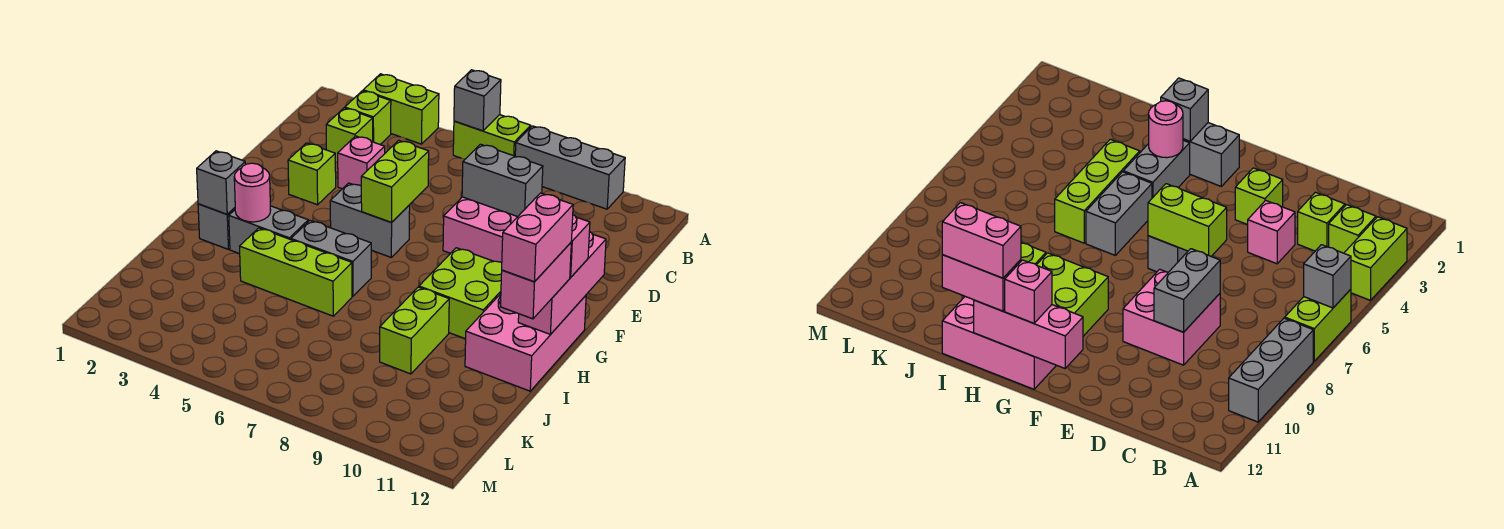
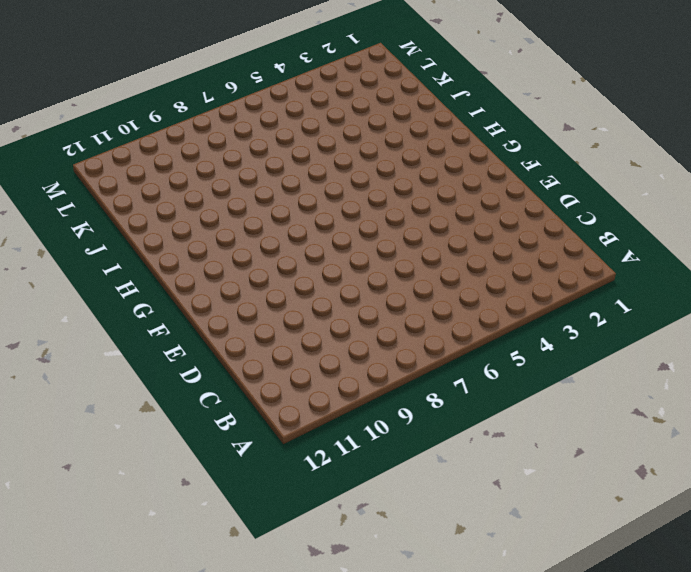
none -> lime 1x2 brick [363,74,439,144]
none -> lime 1x2 brick [453,115,531,159]
none -> grey 1x3 brick [515,126,625,209]

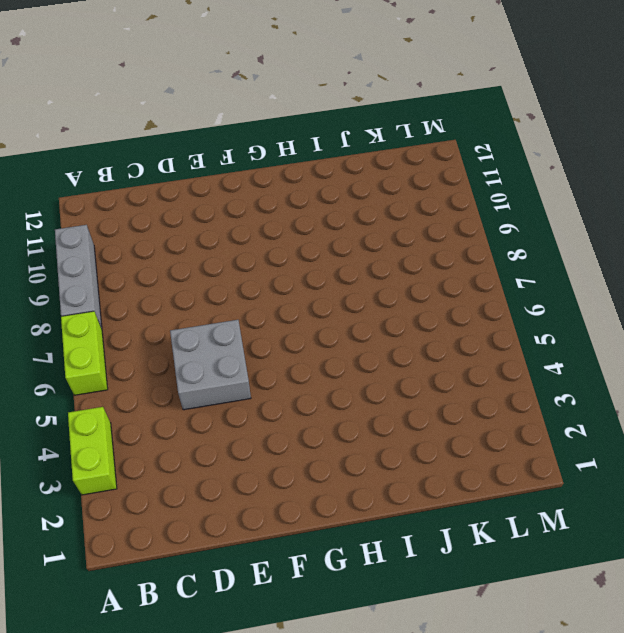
grey 2x2 brick [170,320,251,410] -> none
none -> lime 1x1 brick [345,91,391,144]
none -> lime 1x1 brick [326,108,373,162]
none -> pink 1x1 brick [338,136,385,189]

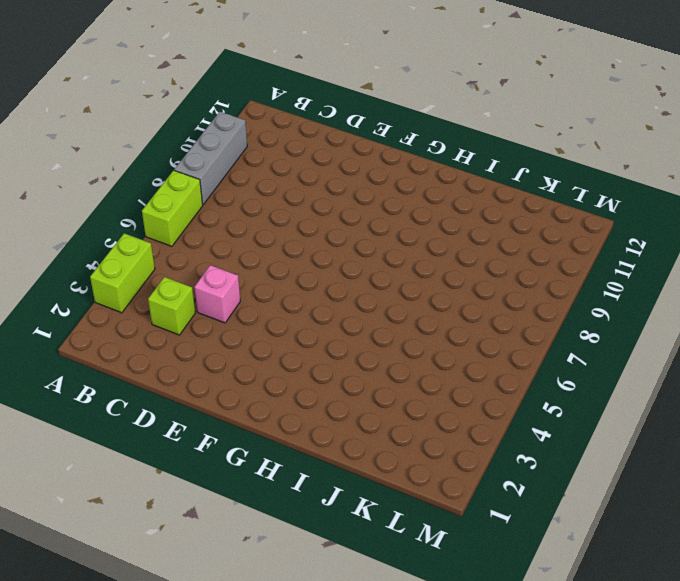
none -> lime 1x1 brick [345,91,391,144]
none -> pink 2x2 brick [443,197,517,263]
none -> lime 1x1 brick [288,143,336,205]

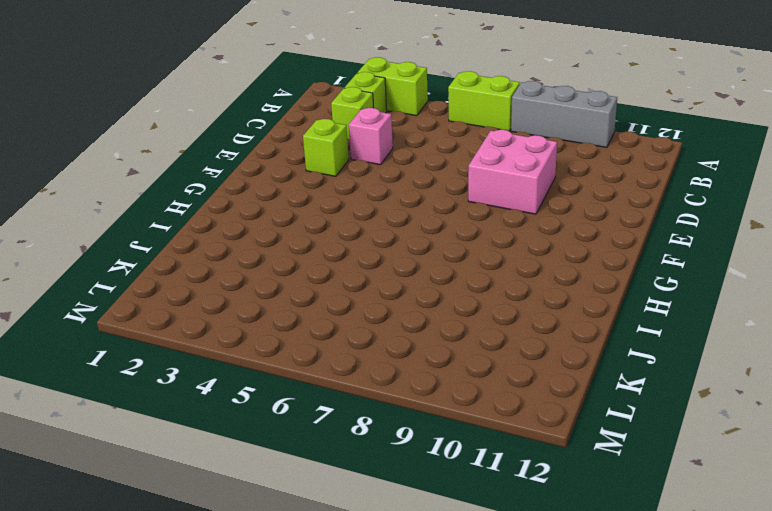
none -> grey 1x2 brick [330,183,410,257]
none -> grey 1x2 brick [198,204,235,249]
none -> lime 2x2 brick [419,248,502,339]

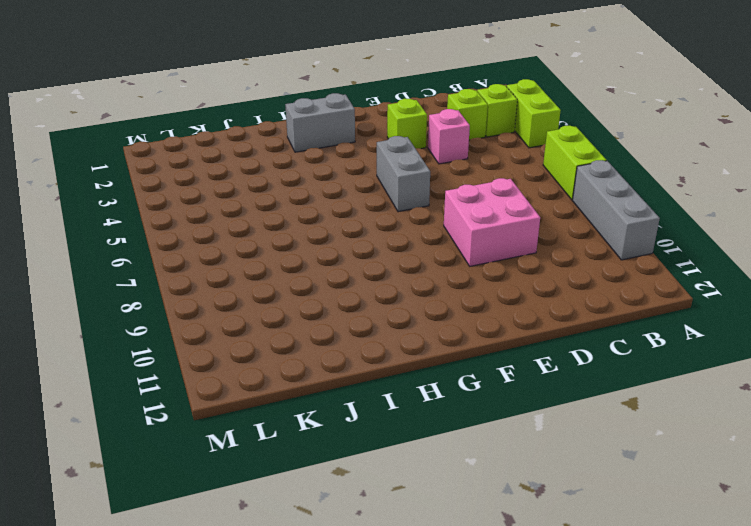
none -> lime 2x2 brick [419,248,502,339]
none -> pink 2x3 brick [465,294,586,391]
none -> grey 1x2 brick [229,206,308,254]

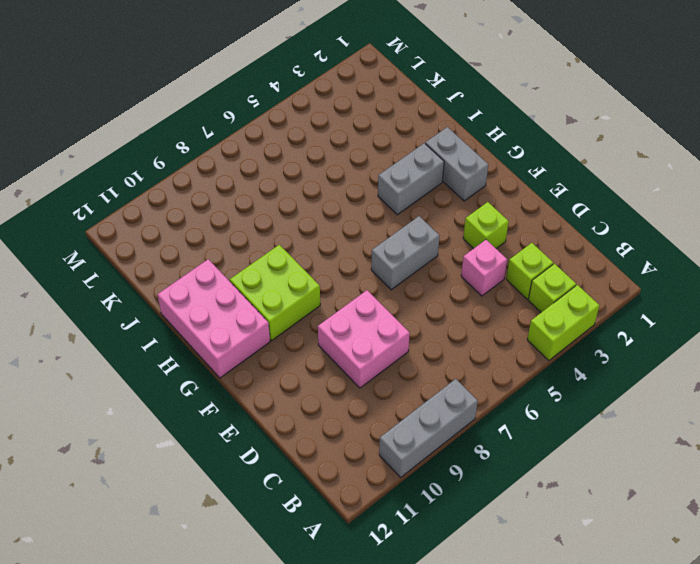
none -> lime 1x2 brick [453,115,531,159]
none -> grey 1x2 brick [291,221,371,296]
none -> lime 1x3 brick [240,228,352,316]

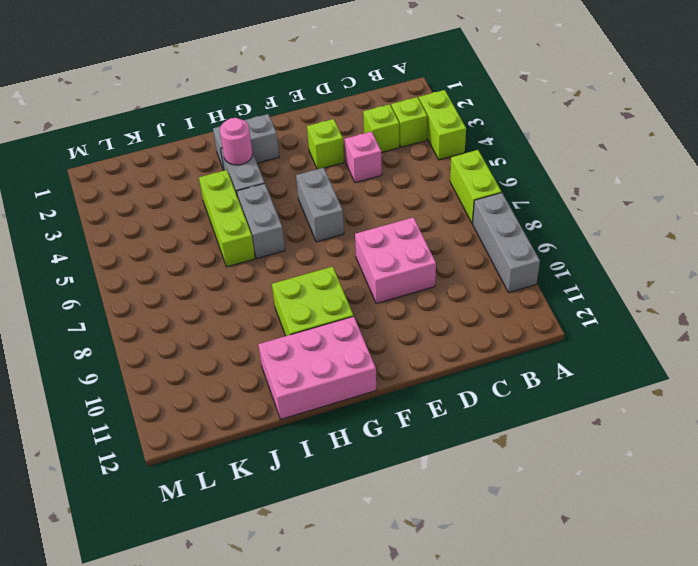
none -> lime 1x2 brick [380,287,449,374]
none -> grey 1x1 brick [454,70,501,131]
none -> grey 1x2 brick [462,144,543,217]

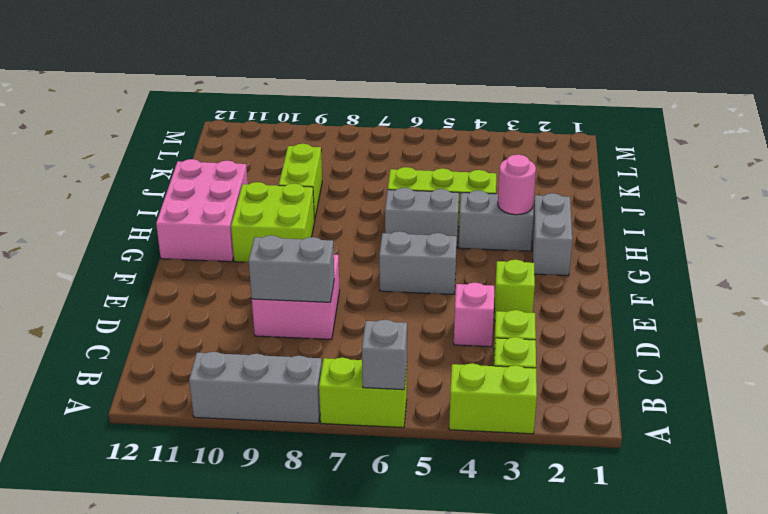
none -> lime 1x2 brick [361,140,429,223]
none -> pink 1x3 brick [518,232,606,334]
none -> grey 1x1 brick [197,151,245,214]

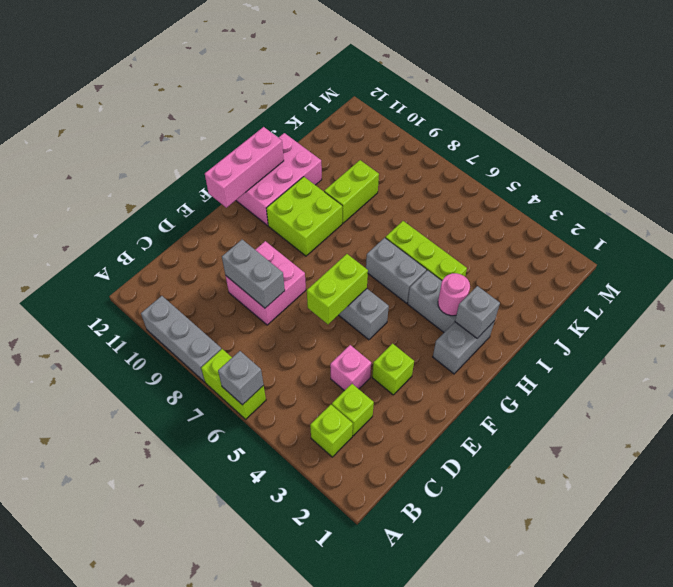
none -> lime 1x2 brick [363,74,439,144]
none -> pink 1x1 brick [570,215,590,277]
none -> pink 1x2 brick [501,243,571,319]

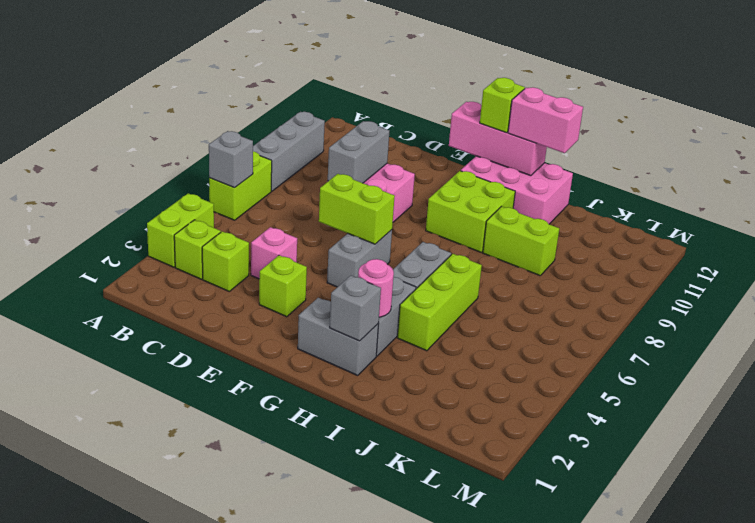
lime 1x1 brick [480,78,525,133] -> pink 1x1 brick [570,215,590,277]
none -> pink 1x2 brick [502,193,573,282]

